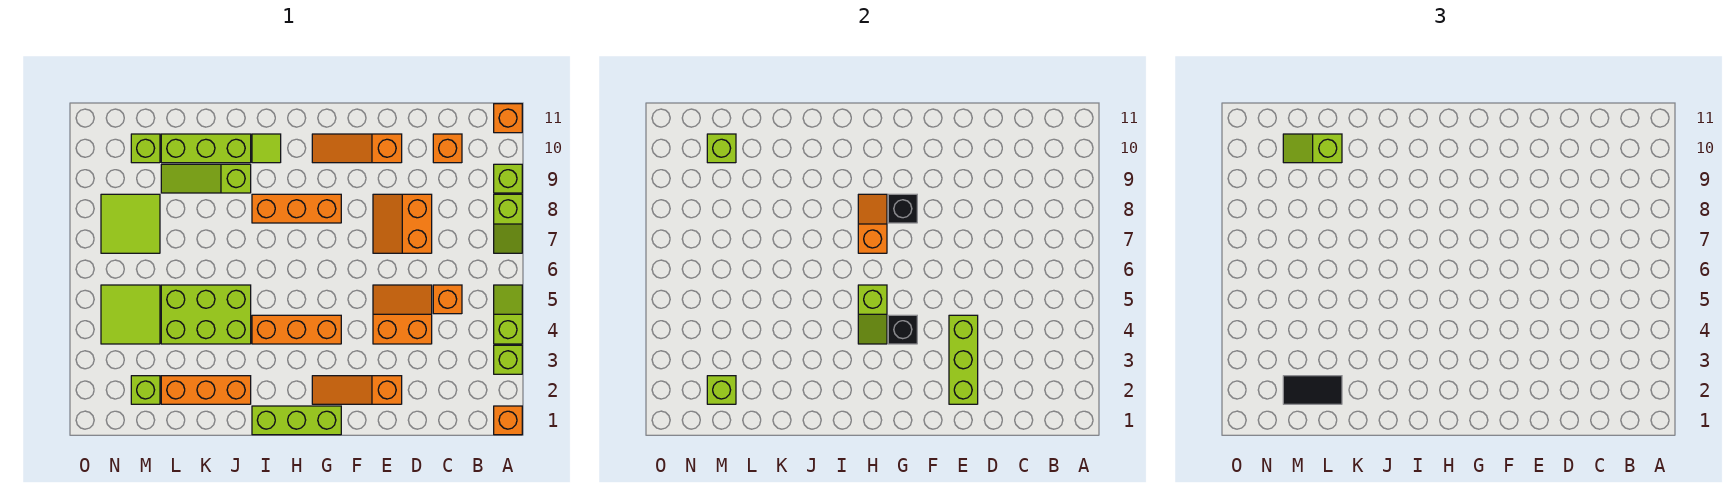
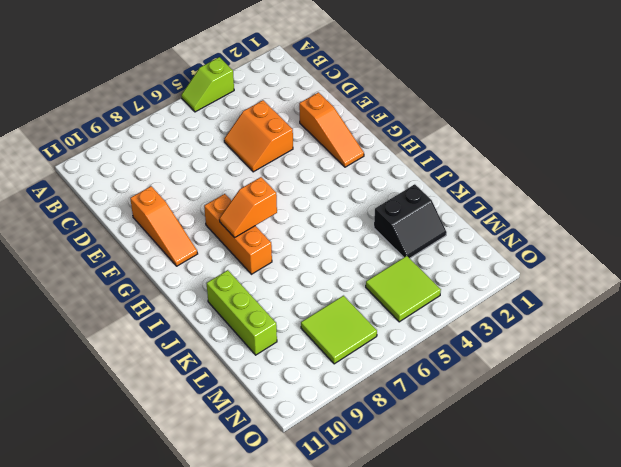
black 2x2 slope [374,184,447,258] -> orange 1x3 brick [161,376,251,404]
none -> orange 1x1 brick [494,406,522,435]
none -> lime 1x1 brick [494,345,522,374]
none -> lime 1x2 slope [494,194,522,253]
none -> lime 1x1 brick [494,164,522,193]

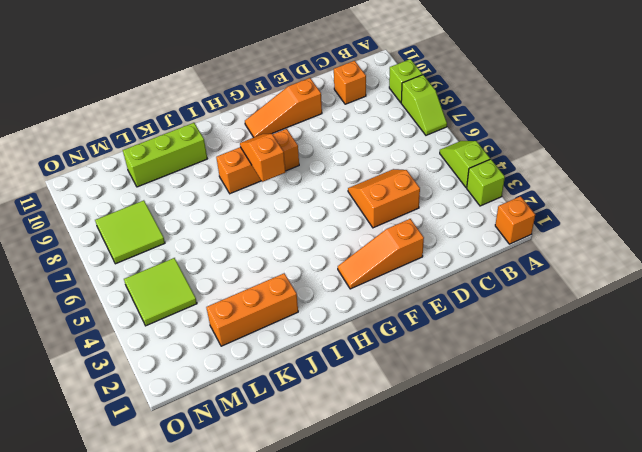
none -> orange 1x1 brick [494,104,522,133]
none -> orange 1x1 brick [433,285,462,314]
none -> orange 2x2 slope [373,194,432,253]
none -> lime 1x3 brick [252,406,341,435]

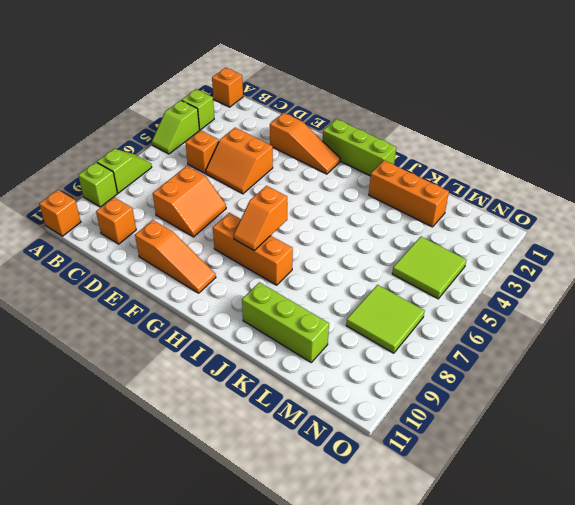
none -> orange 1x3 brick [252,315,341,344]
none -> lime 1x1 tile [252,134,281,163]
none -> lime 2x3 brick [161,285,251,344]
none -> lime 1x3 slope [161,164,251,193]

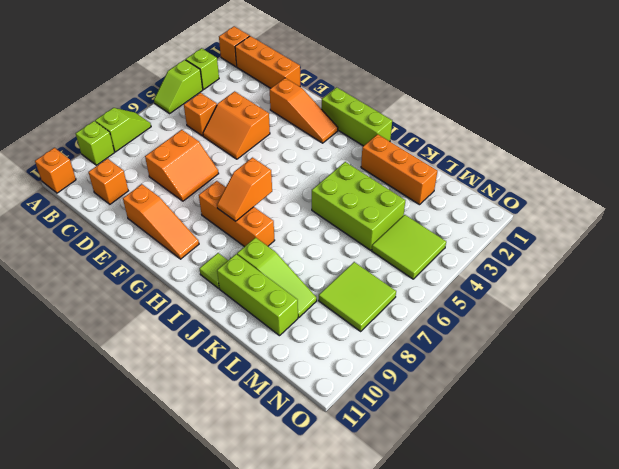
orange 1x3 brick [235,36,300,88] -> orange 1x3 brick moved to [252,315,341,344]
none -> lime 1x1 brick [131,376,160,404]
none -> lime 1x1 brick [131,134,160,163]
none -> lime 1x3 brick [949,315,978,404]
none -> black 1x1 brick [888,315,917,344]

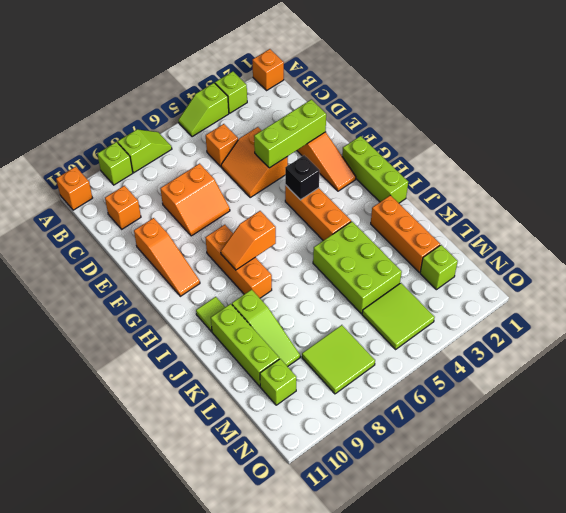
none -> black 1x1 brick [888,194,917,223]
none -> lime 1x2 slope [858,285,887,344]
none -> lime 1x1 brick [707,376,736,404]
none -> lime 1x1 brick [707,134,736,163]

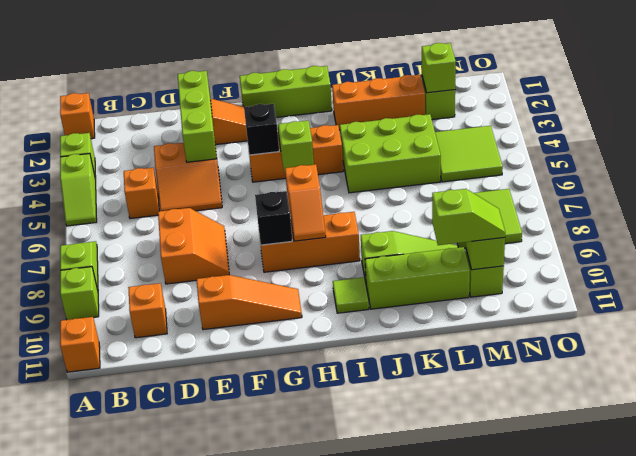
none -> black 1x2 tile [1283,376,1342,404]

